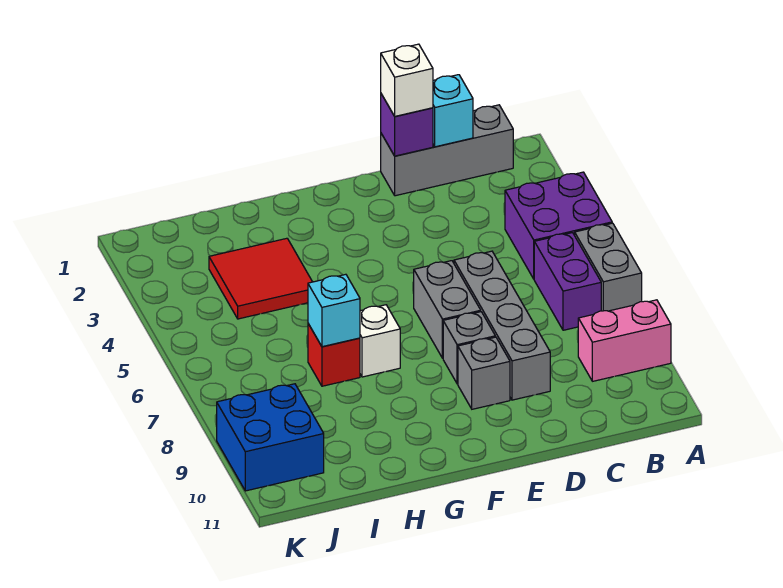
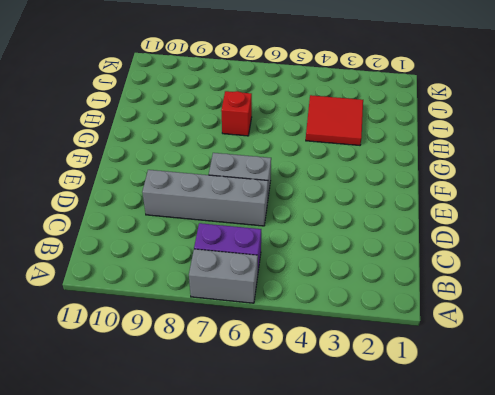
none -> purple 2x2 brick [505,172,612,279]
none -> pink 1x2 brick [578,300,671,381]
none -> grey 1x3 brick [381,105,513,196]

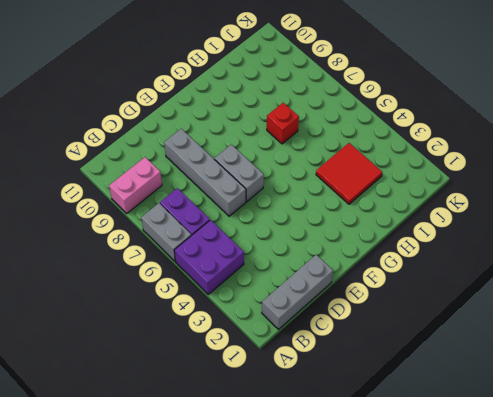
none -> grey 1x1 brick [443,312,495,384]
none -> grey 1x1 brick [458,337,510,409]
none -> white 1x1 brick [360,305,400,377]

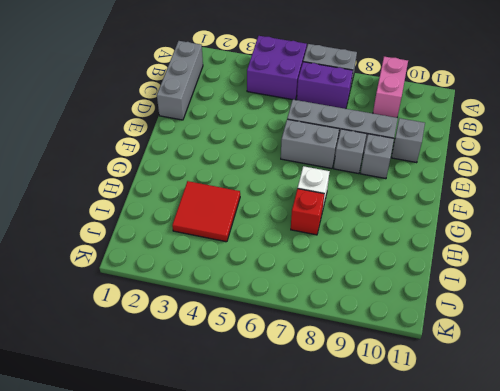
grey 1x1 brick [391,118,425,163] -> none
none -> blue 2x2 brick [217,384,324,491]
none -> cyan 1x1 brick [433,75,473,147]
none -> purple 1x1 brick [381,94,433,156]

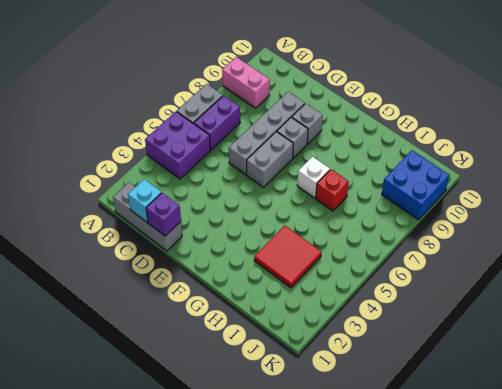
none -> cyan 1x1 brick [308,274,360,347]
none -> white 1x1 brick [381,44,433,116]

